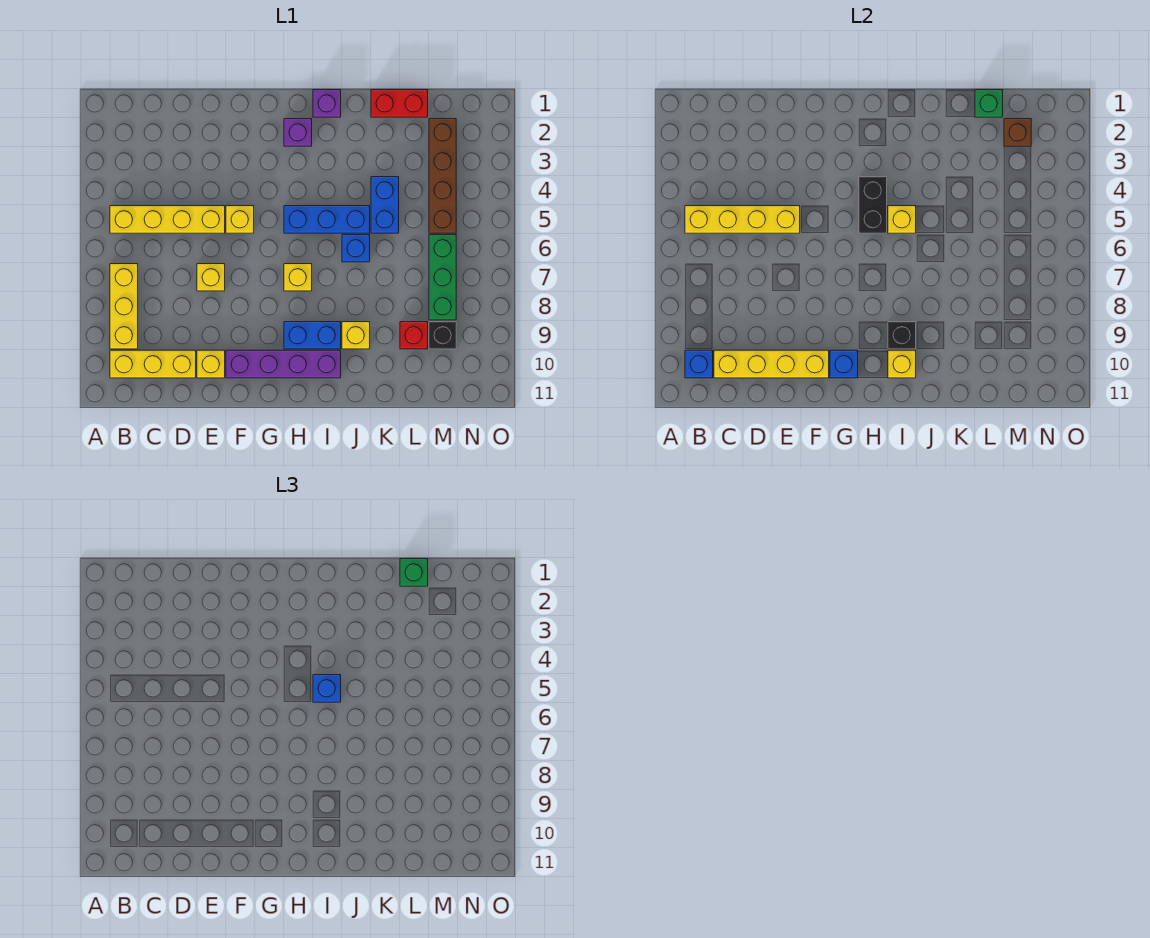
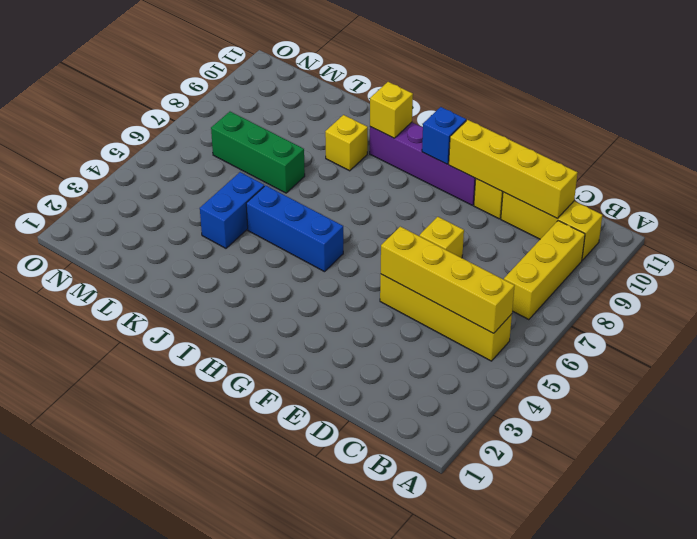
green 1x3 brick [211,112,305,193] -> green 1x3 brick turned to [429,235,456,320]
none -> yellow 1x1 brick [226,206,254,233]
none -> purple 1x1 brick [284,119,312,146]
none -> yellow 1x1 brick [284,264,312,291]
none -> blue 1x2 brick [284,322,341,349]

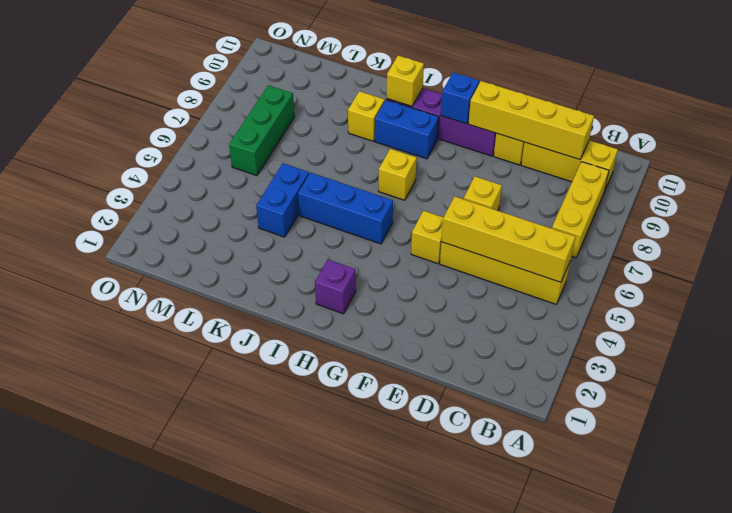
none -> purple 1x1 brick [313,90,341,117]
none -> blue 1x1 brick [342,235,370,262]
none -> red 1x2 brick [371,90,428,117]
none -> red 1x1 brick [400,322,428,349]

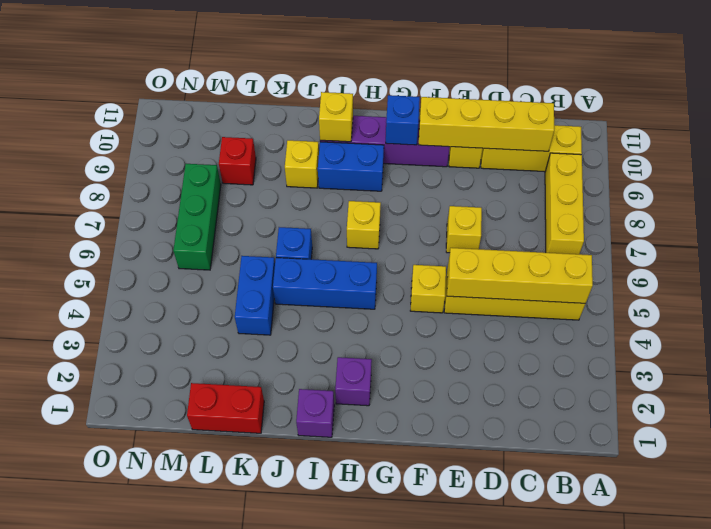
none -> brown 1x4 brick [429,119,456,233]
none -> black 1x1 brick [429,322,456,349]
none -> blue 1x1 brick [685,350,713,378]
none -> black 1x2 brick [859,177,887,233]

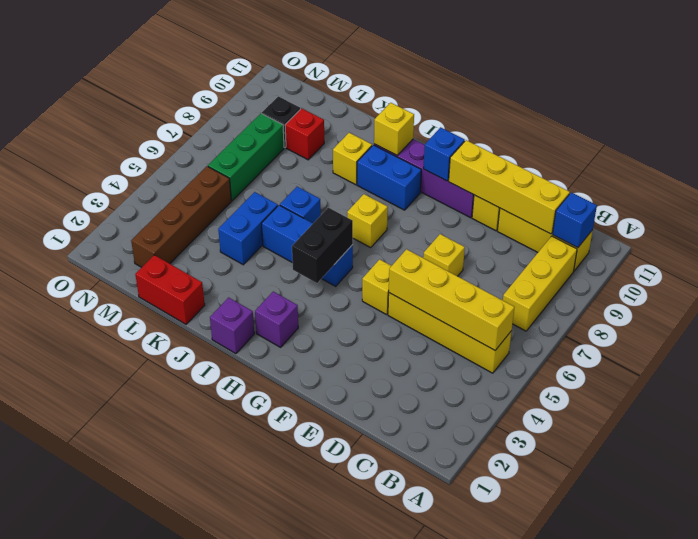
none -> yellow 1x1 brick [888,206,916,233]
none -> black 1x1 brick [888,322,916,349]
none -> green 1x1 brick [975,90,1003,117]
none -> brown 1x1 brick [1004,119,1031,146]

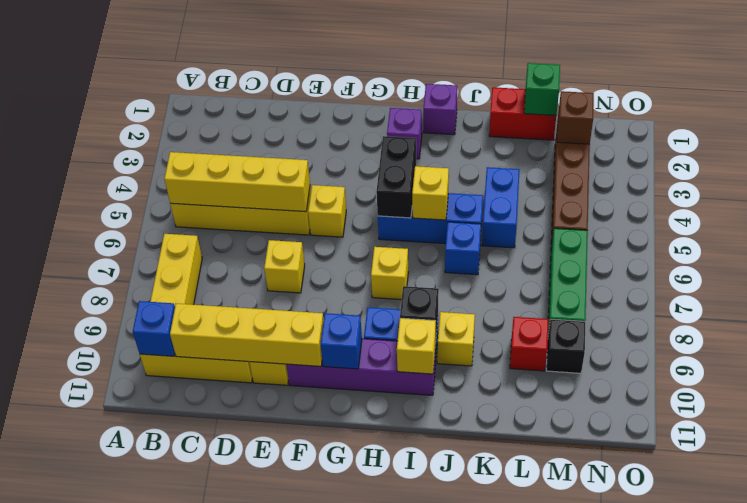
none -> blue 1x1 brick [313,675,341,702]
none -> green 1x1 brick [400,559,428,586]

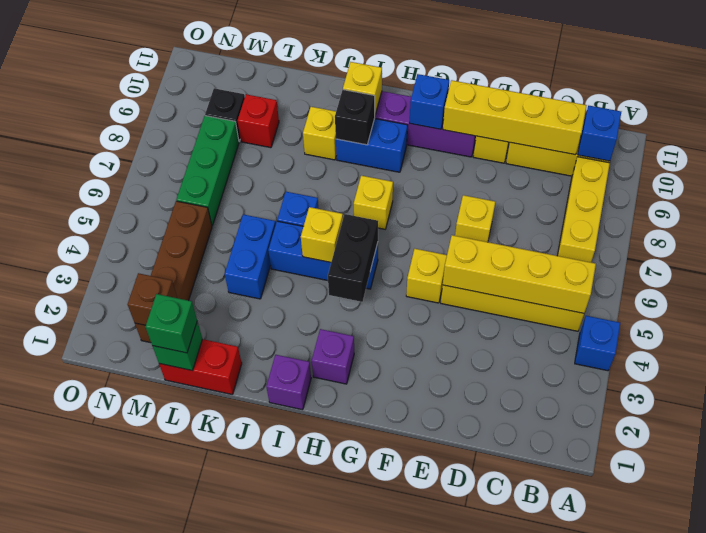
blue 1x1 brick [575,316,620,371] -> blue 1x1 brick moved to [313,675,341,702]

